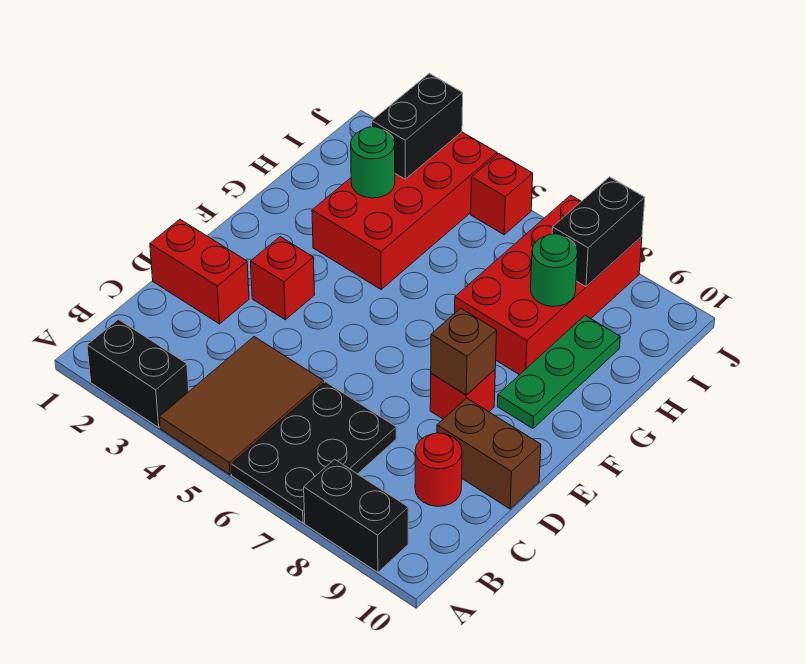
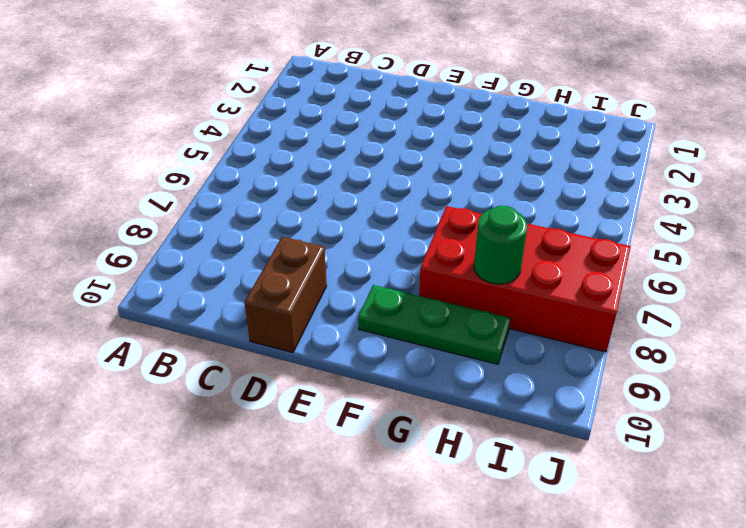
none -> black 1x2 brick [87,319,189,427]
none -> brown 2x3 tile [160,337,324,474]
none -> black 2x3 plate [231,382,396,523]

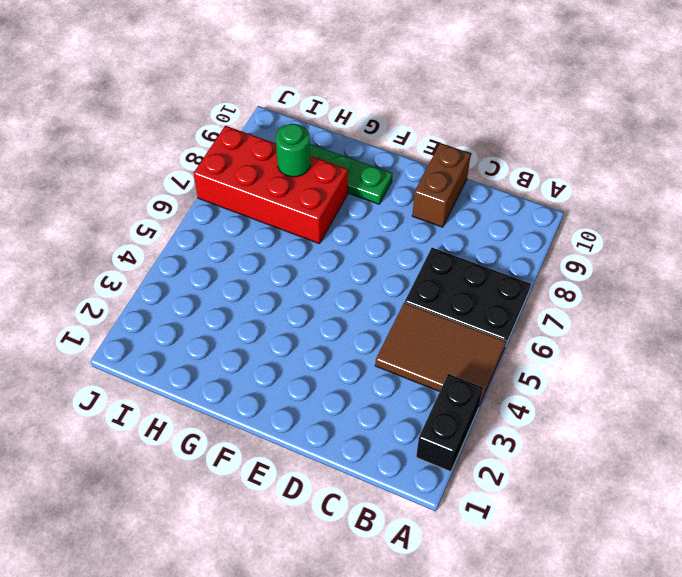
none -> black 1x2 brick [304,459,408,572]
none -> red 1x1 round brick [415,433,462,506]
none -> red 1x2 brick [150,219,249,324]

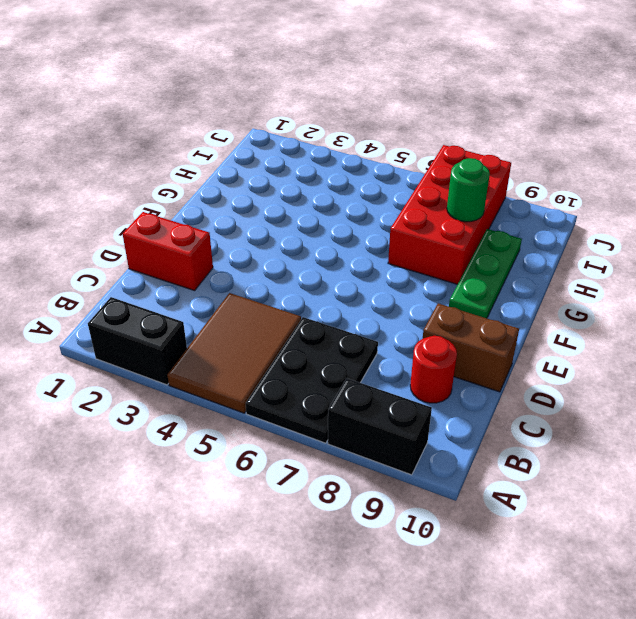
none -> red 1x1 brick [251,237,315,320]
none -> red 1x1 brick [430,370,495,419]
none -> red 2x4 brick [312,132,497,289]

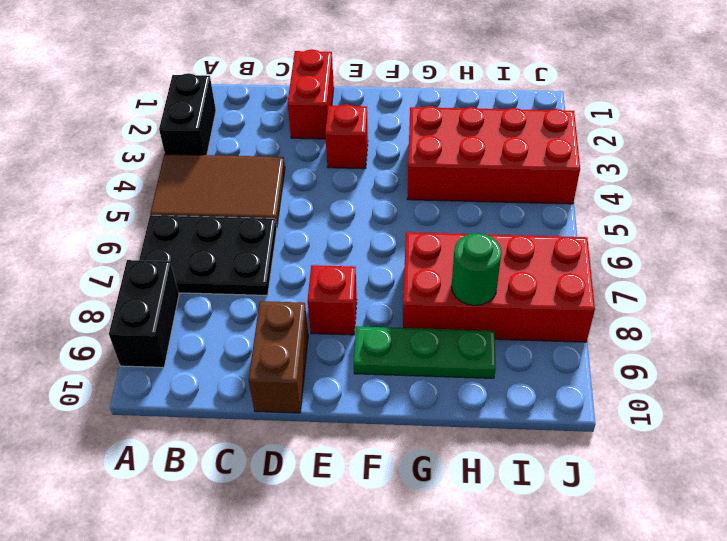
none -> red 1x1 round brick [415,433,462,506]
none -> red 1x1 brick [471,154,533,235]
none -> brown 1x1 brick [431,308,497,395]

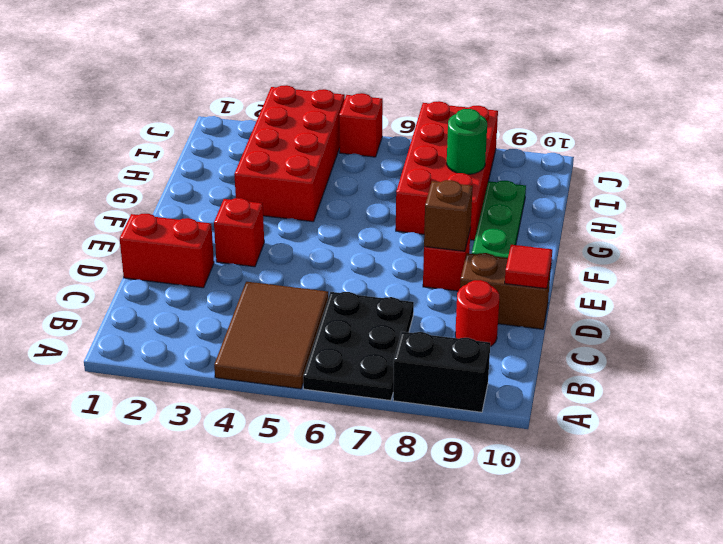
red 1x1 tile [505,245,552,289] -> none
none -> black 1x2 brick [87,319,189,427]
none -> green 1x1 round brick [351,127,395,198]
none -> black 1x2 brick [372,73,463,179]

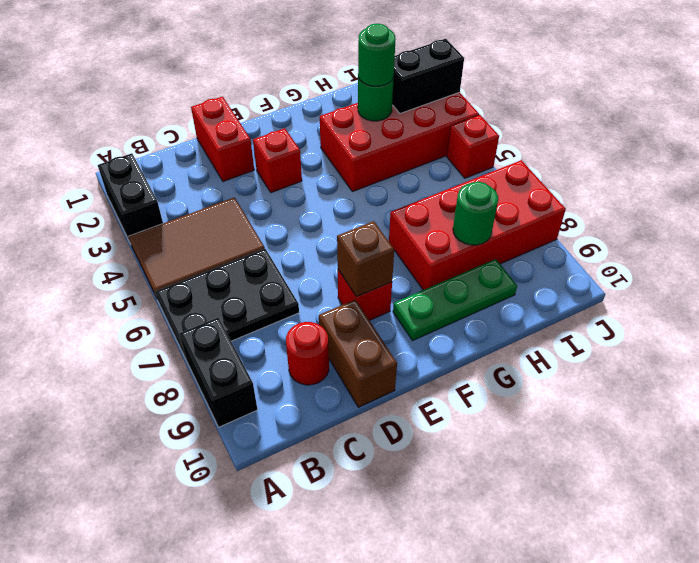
green 1x1 round brick [358,23,396,86] -> none
none -> black 1x2 brick [552,177,645,287]

